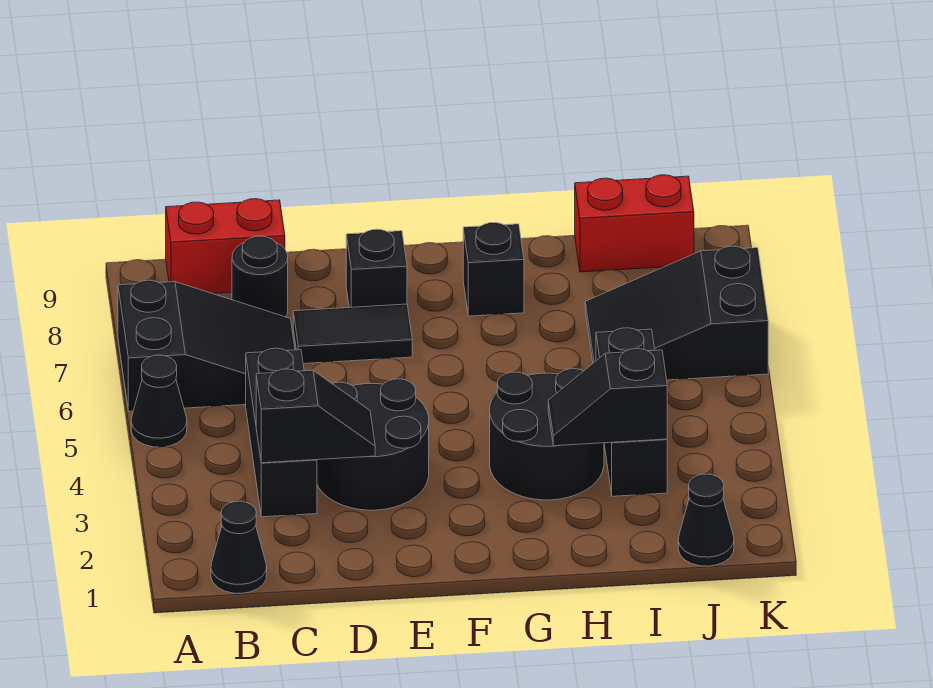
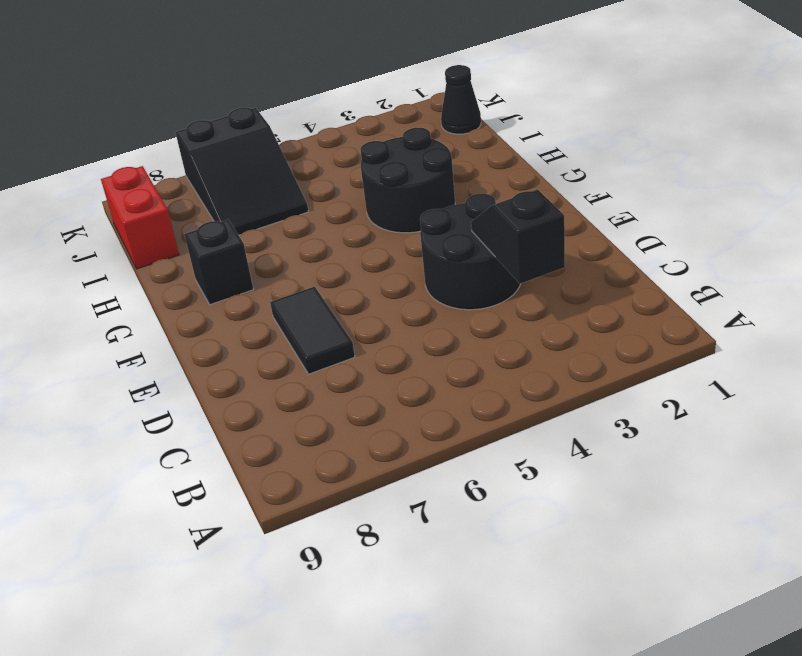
none -> black 1x1 cone [131,355,187,447]
none -> black 2x3 slope [118,280,295,411]
none -> black 1x1 cone [211,501,267,593]

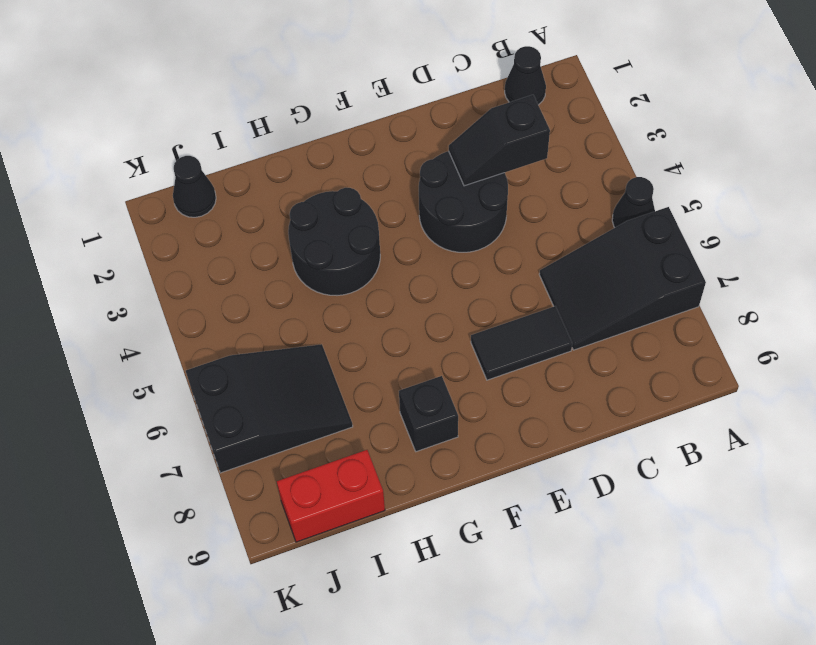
none -> red 1x2 brick [166,199,285,293]
none -> black 1x3 brick [246,348,317,517]
none -> black 1x1 round brick [232,236,288,317]

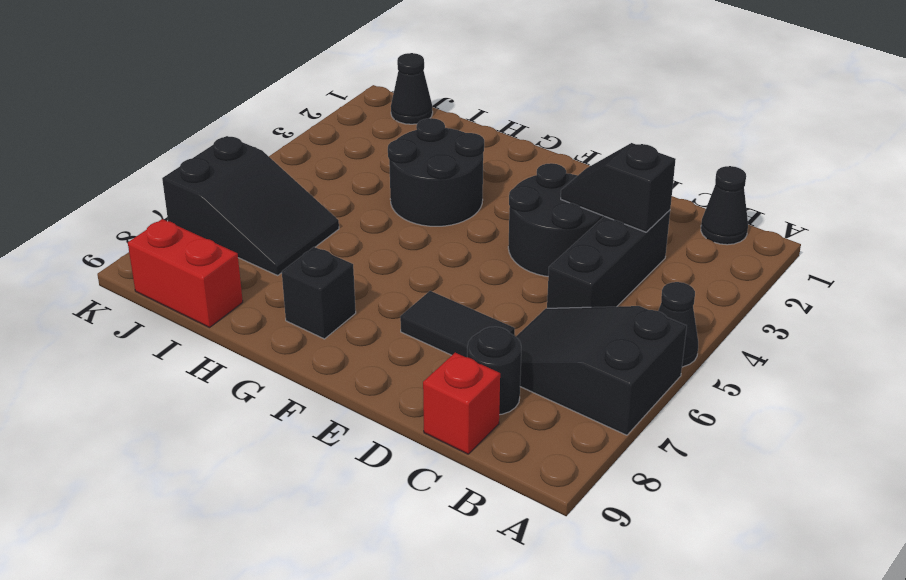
red 1x1 brick [423,353,500,454] -> red 1x2 brick [166,199,285,293]
none -> black 1x1 brick [346,229,407,307]
none -> black 1x3 brick [596,328,667,496]
none -> black 1x2 slope [548,349,667,446]

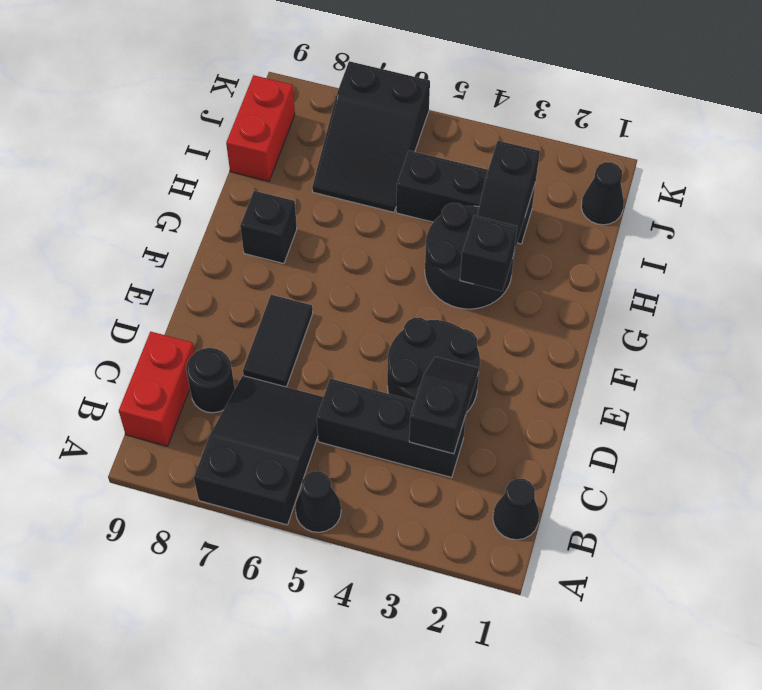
black 1x1 brick [460,216,517,291] -> black 1x1 brick moved to [346,229,407,307]

